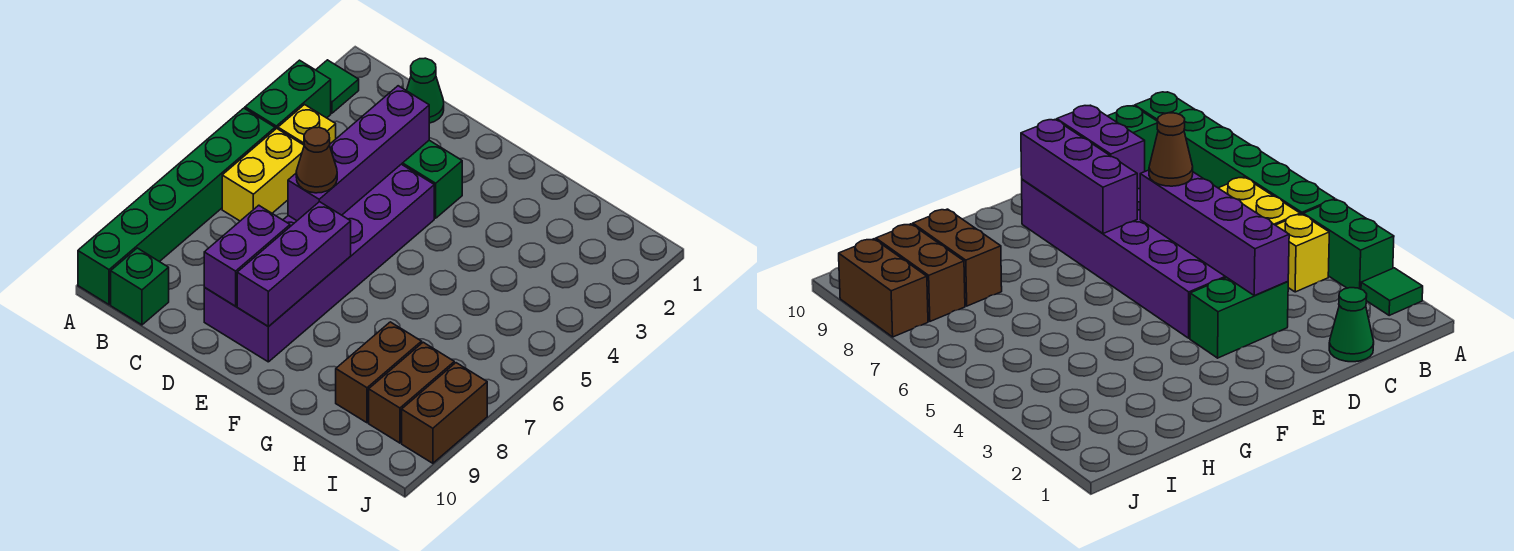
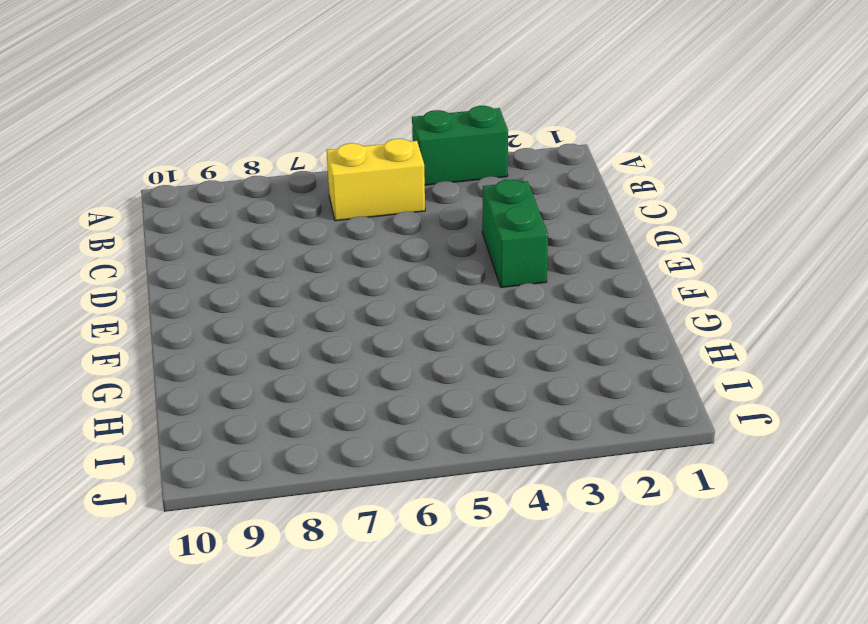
none -> green 1x1 tile [316,60,359,113]
none -> green 1x6 brick [78,108,275,305]
none -> yellow 1x1 brick [278,105,336,145]

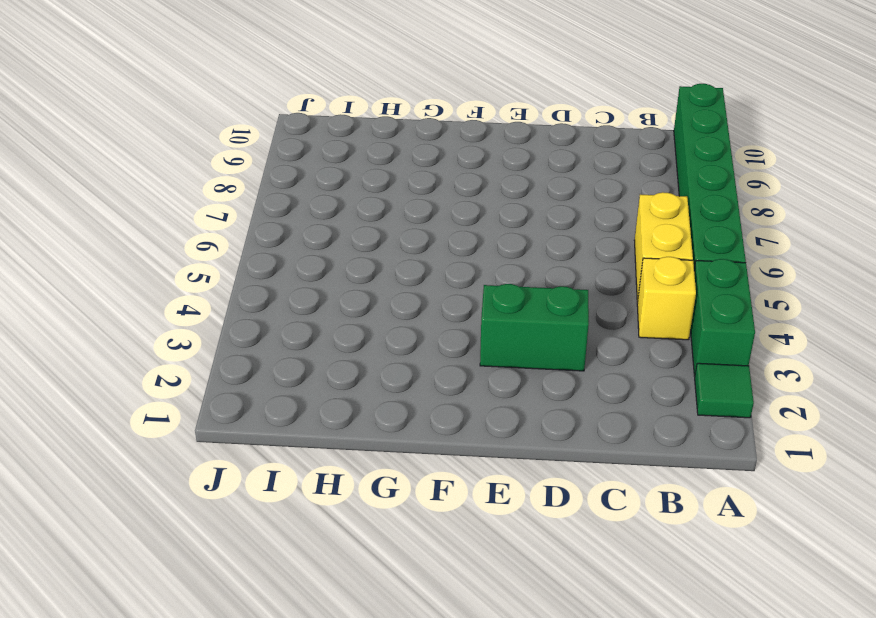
none -> green 1x1 brick [111,248,169,325]
none -> green 1x1 cone [406,58,444,123]
none -> purple 2x6 brick [204,164,434,362]

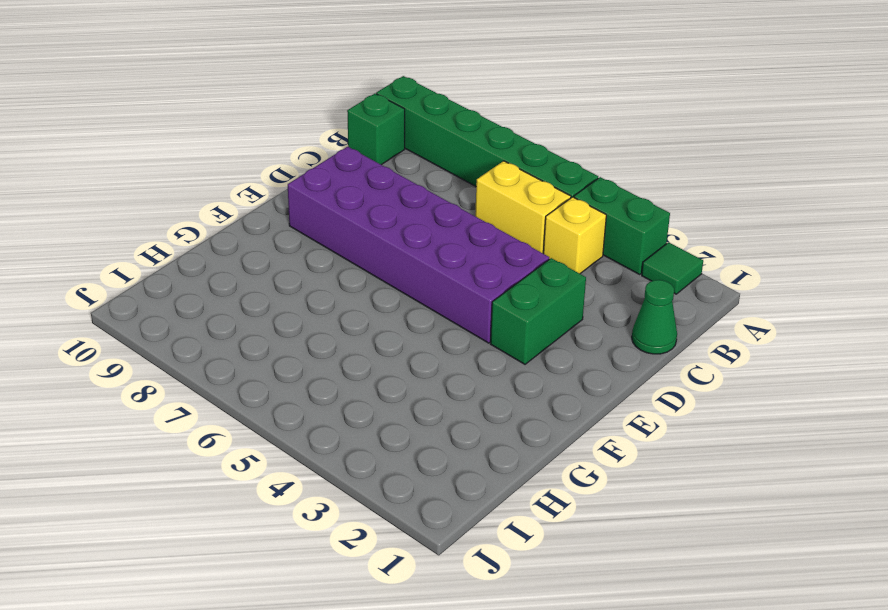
none -> brown 1x2 brick [336,322,422,423]
none -> brown 1x2 brick [369,342,454,443]
none -> brown 1x2 brick [402,363,487,463]

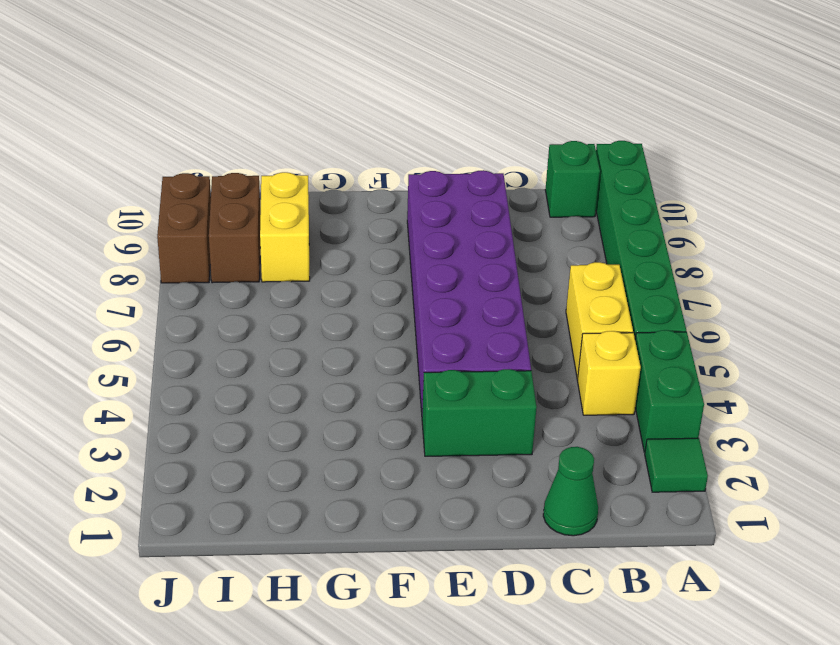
yellow 1x2 brick [260,172,310,282] -> brown 1x2 brick [336,322,422,423]
none -> purple 1x4 brick [288,86,429,221]
none -> purple 1x2 brick [204,205,290,306]
none -> purple 1x3 brick [237,202,351,327]

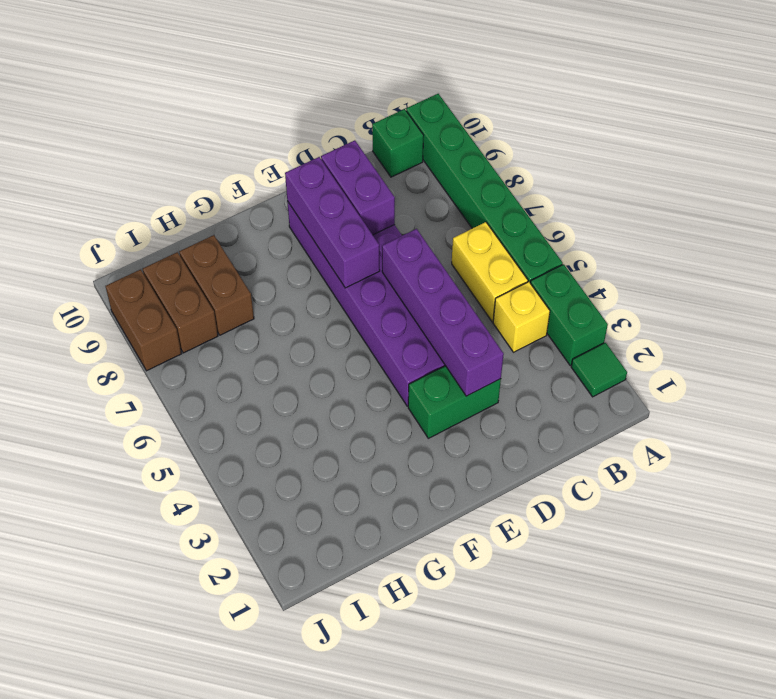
none -> green 1x1 cone [406,58,444,123]
none -> brown 1x1 cone [296,127,337,193]

